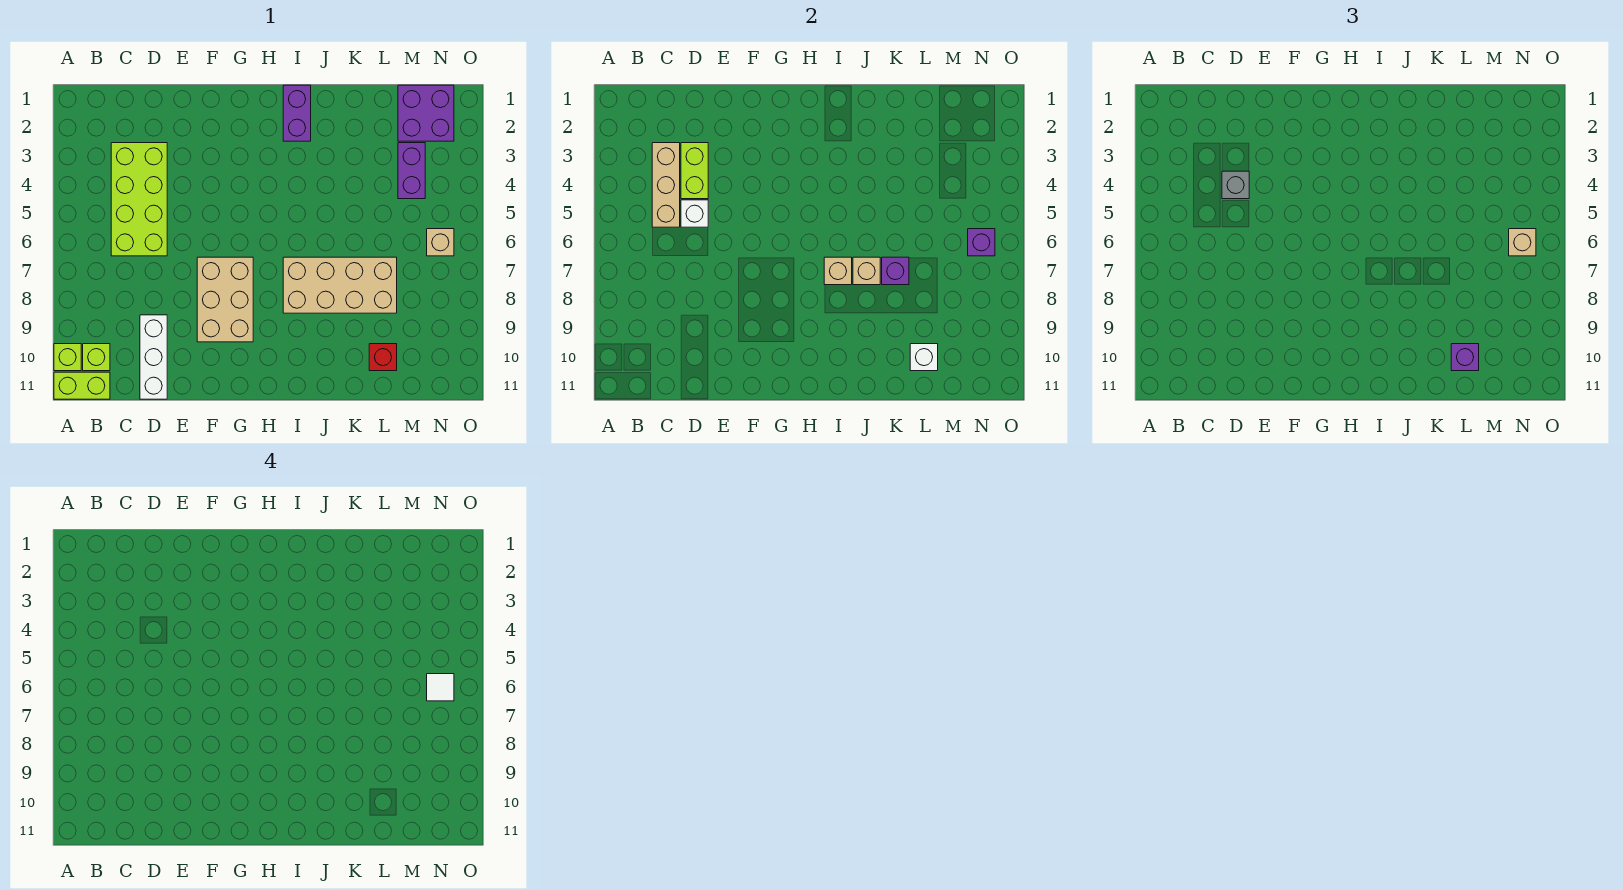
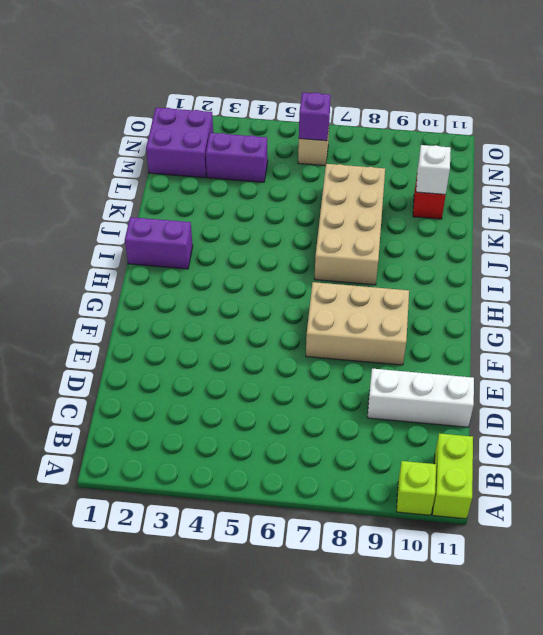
none -> lime 1x1 brick [83,344,110,371]
none -> lime 2x4 brick [111,143,167,256]
none -> tan 1x3 brick [652,143,680,227]

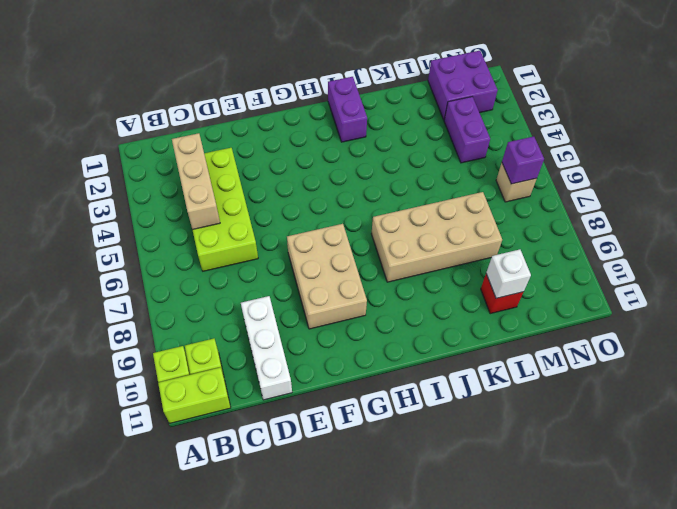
none -> lime 1x2 brick [681,143,708,199]
none -> white 1x1 brick [681,200,708,227]
none -> tan 1x1 brick [824,257,852,285]

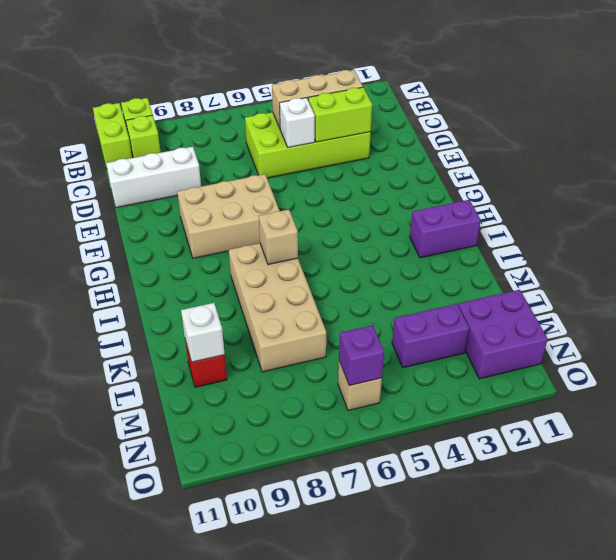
none -> tan 1x1 brick [853,257,880,285]
none -> purple 1x1 brick [882,257,909,285]
none -> grey 1x1 brick [1222,171,1249,199]

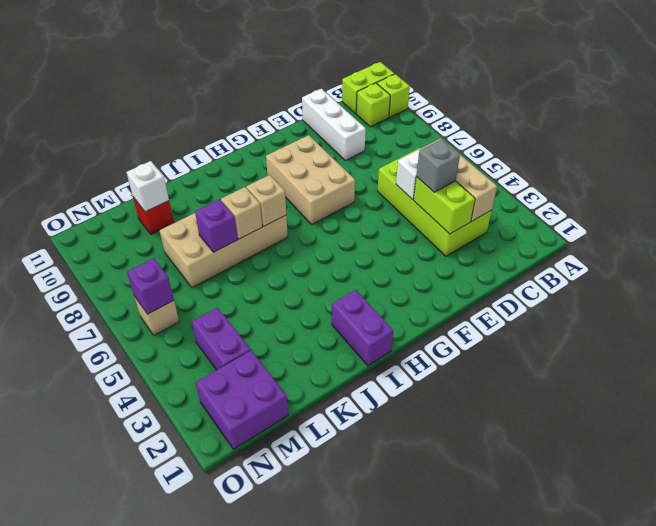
none -> purple 1x1 brick [1451,344,1479,371]
none -> tan 1x1 brick [1509,229,1536,256]
none -> white 1x1 tile [427,674,454,701]

